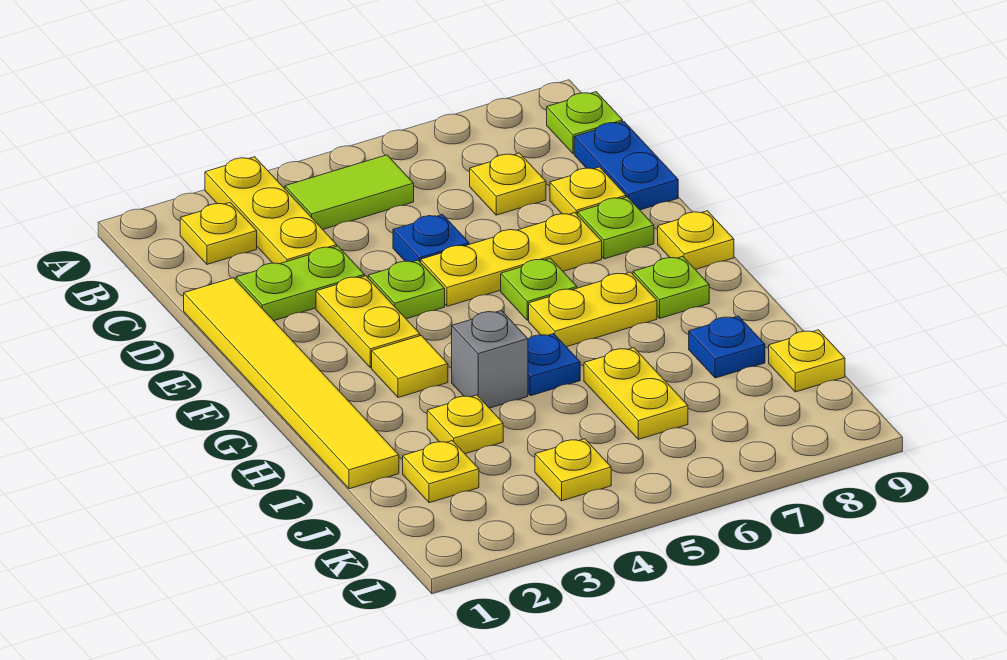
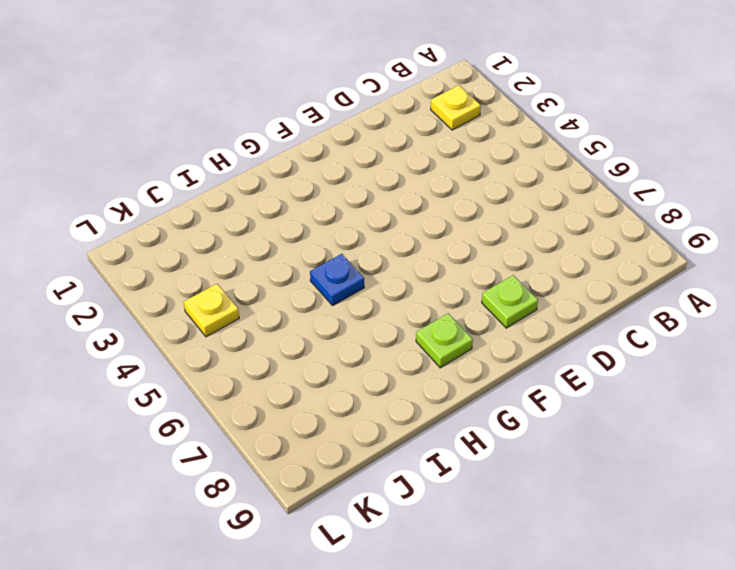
none -> yellow 1x3 plate [205,157,337,264]
none -> lime 1x2 tile [285,155,414,229]
none -> lime 1x1 plate [547,92,623,154]

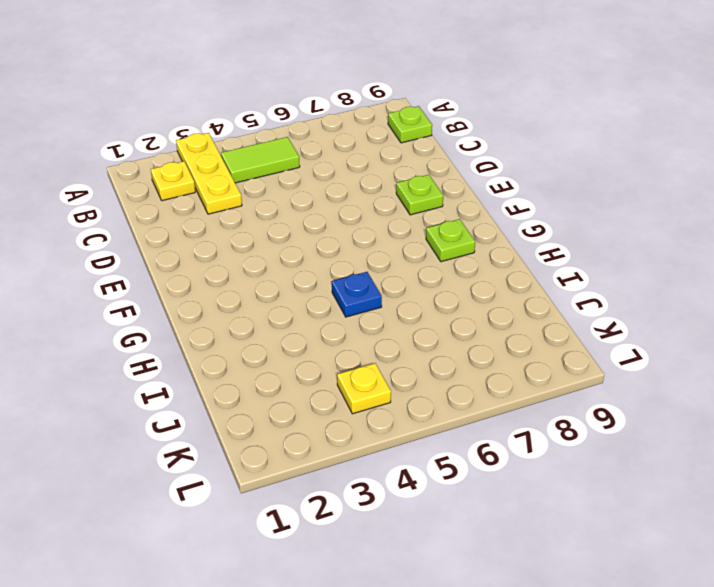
none -> yellow 1x1 plate [470,153,546,215]
none -> blue 1x2 plate [574,122,678,210]
none -> yellow 1x6 tile [184,278,399,489]

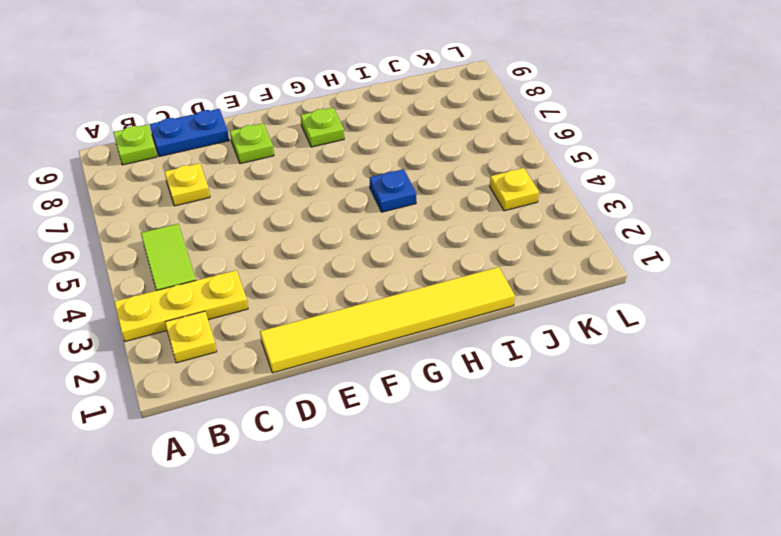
none -> lime 1x2 plate [236,246,365,321]
none -> blue 1x1 plate [393,215,469,262]
none -> yellow 1x1 plate [550,167,626,215]

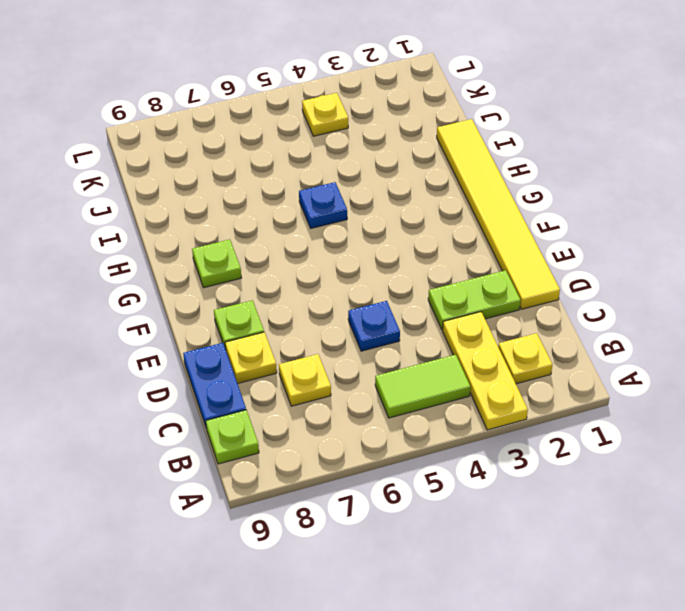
none -> yellow 1x2 plate [316,276,420,368]
none -> lime 1x1 plate [368,260,445,319]
none -> yellow 1x3 plate [421,213,602,306]

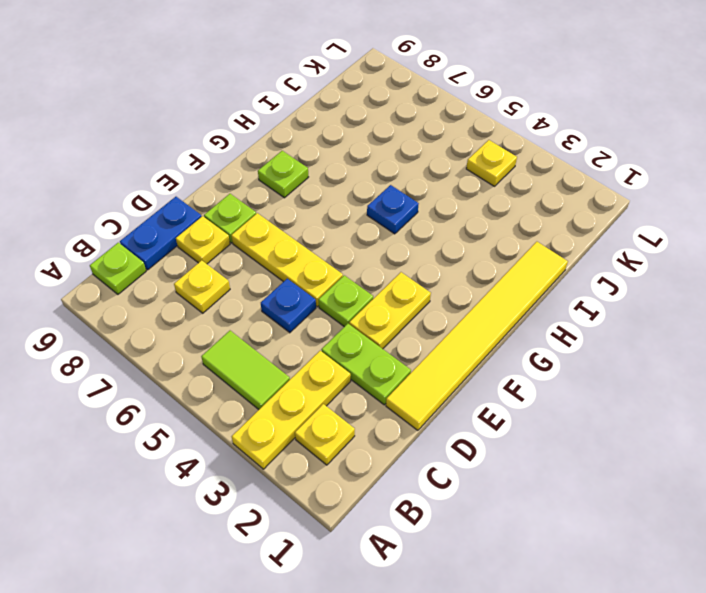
none -> lime 1x1 plate [501,258,577,320]
none -> yellow 1x1 plate [658,211,734,270]
none -> yellow 1x1 tile [372,335,448,398]

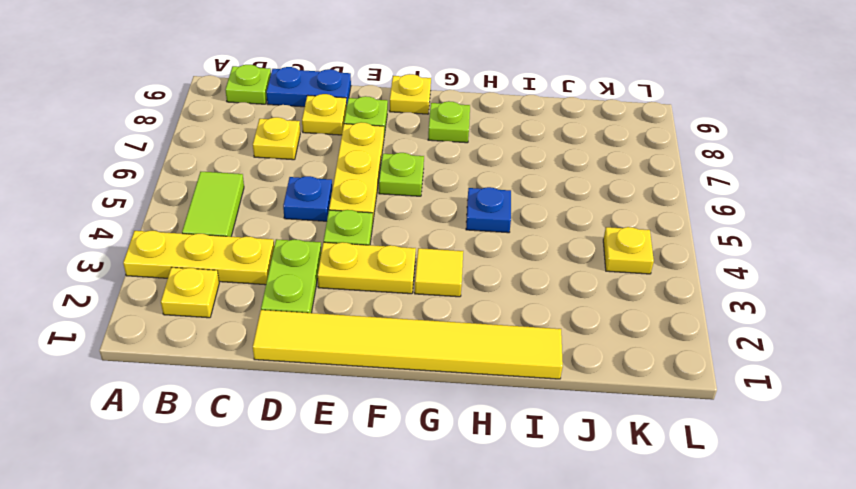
none -> yellow 1x2 plate [529,272,657,347]
none -> grey 1x1 brick [452,310,528,408]
none -> yellow 1x1 plate [427,395,503,454]

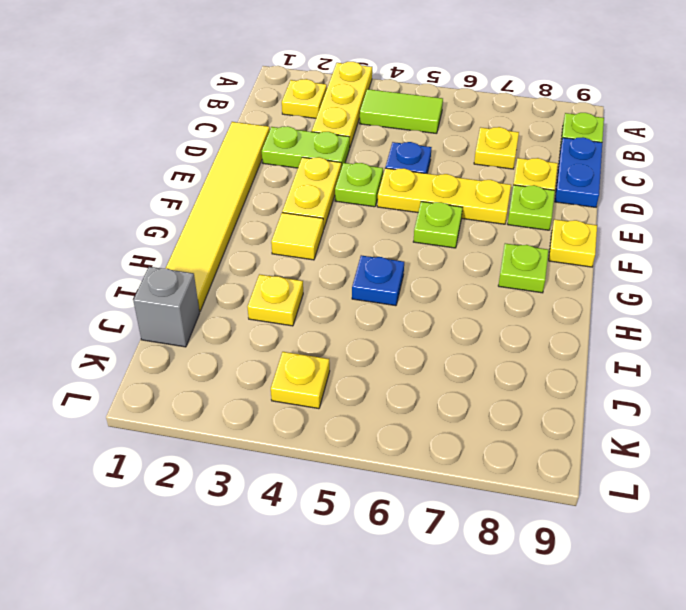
grey 1x1 brick [133,267,200,347] -> grey 1x1 brick moved to [452,310,528,408]
none -> yellow 1x2 plate [529,272,657,347]
none -> yellow 1x2 plate [584,348,688,439]
none -> blue 1x1 plate [689,316,765,378]

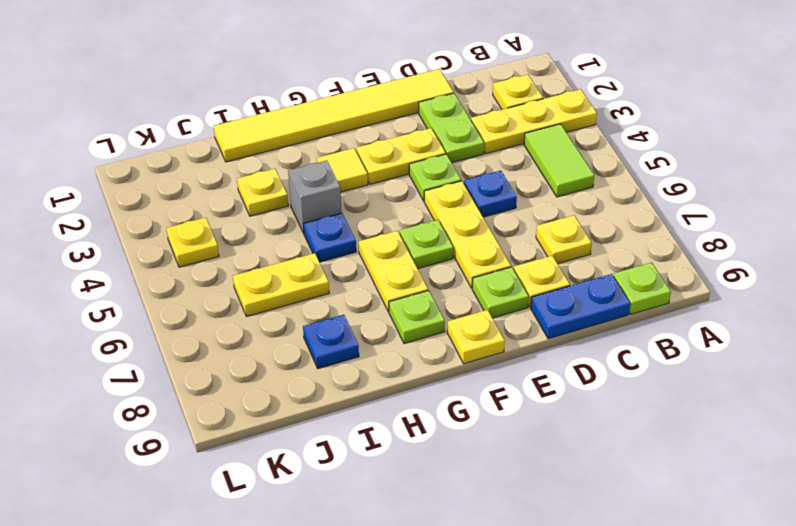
none -> yellow 1x1 plate [403,441,479,503]
none -> yellow 1x1 plate [769,330,845,392]

